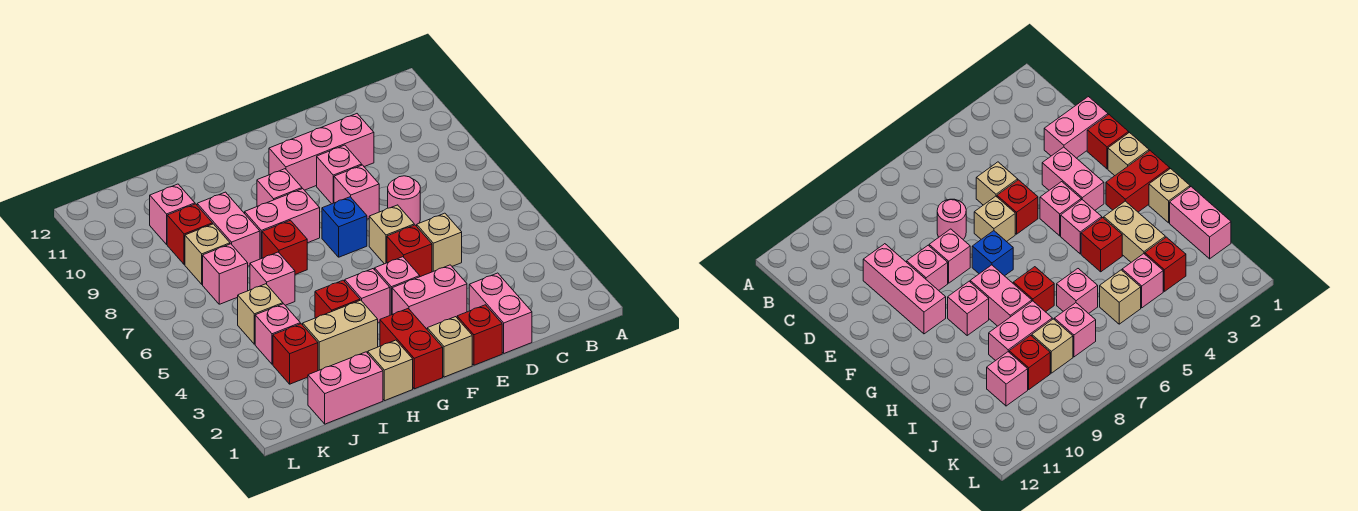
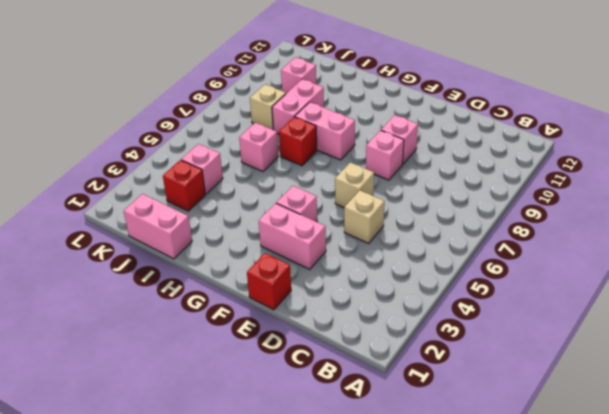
none -> pink 1x2 brick [469,273,532,353]
none -> pink 1x1 round brick [388,176,420,226]
none -> pink 1x3 brick [269,114,374,190]
none -> red 1x1 brick [387,225,432,277]

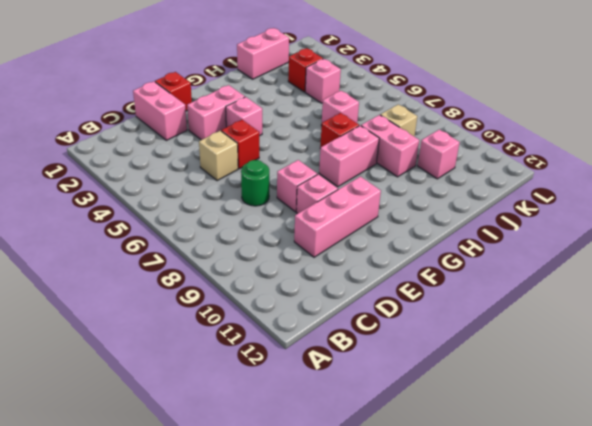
green 1x1 round brick [241,160,269,206] -> pink 1x1 round brick [388,176,420,226]
none -> tan 1x1 brick [369,205,414,264]
none -> tan 1x1 brick [427,317,472,377]
none -> blue 1x1 brick [322,197,367,257]
none -> red 1x2 brick [380,309,443,389]

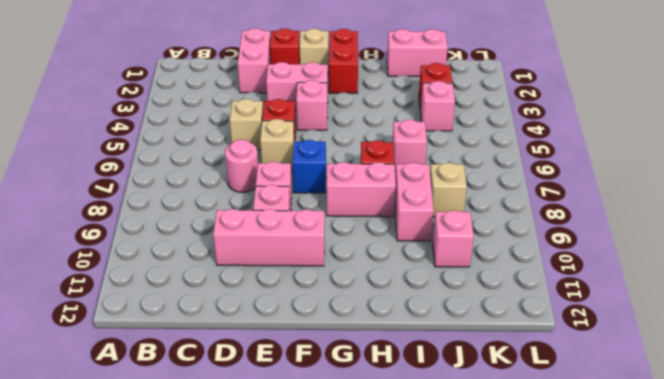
none -> pink 1x1 brick [345,269,390,322]
none -> pink 1x1 brick [257,169,302,206]
none -> tan 1x1 brick [368,340,413,401]
none -> tan 1x2 brick [303,300,378,371]

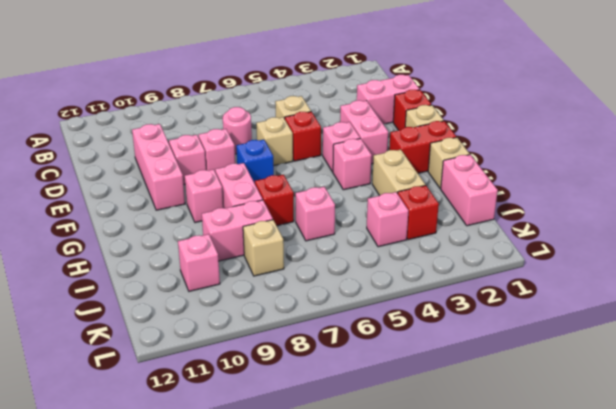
none -> red 1x1 brick [315,280,360,318]
none -> tan 1x1 brick [238,284,283,344]
none -> pink 1x1 brick [203,244,248,304]
none -> red 1x1 brick [167,204,213,264]

